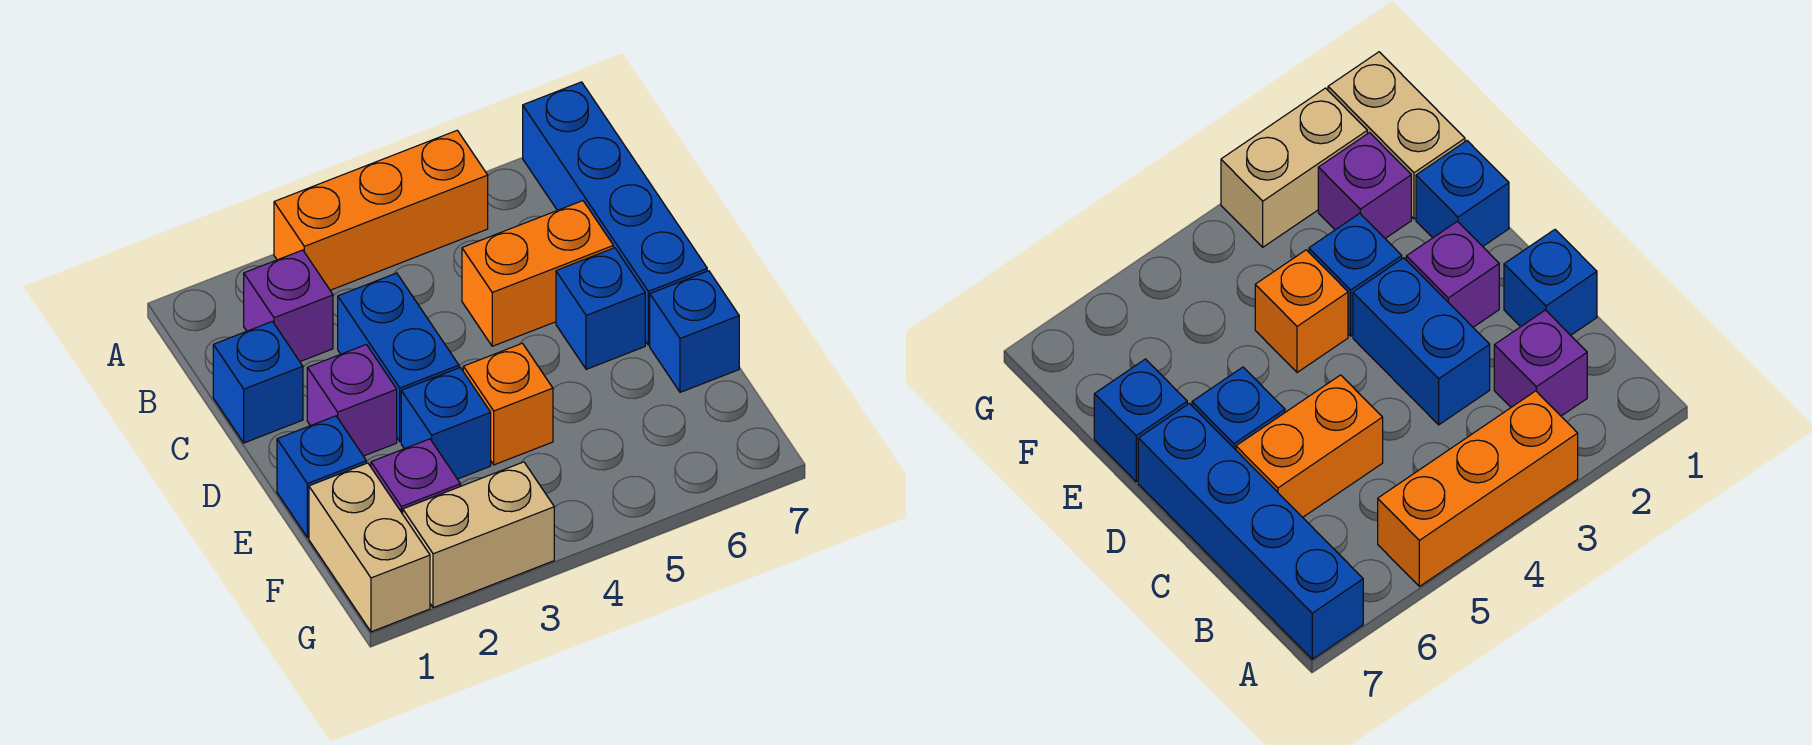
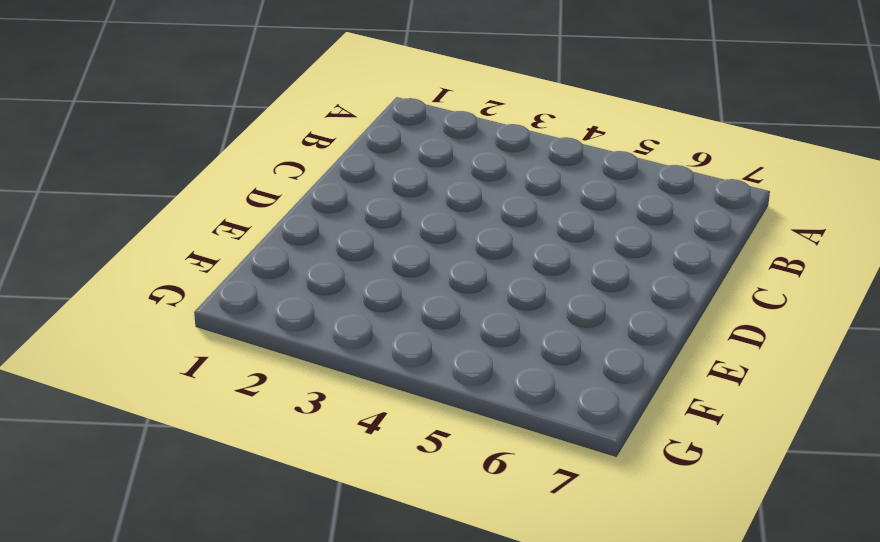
none -> orange 1x3 brick [274,130,488,290]
none -> blue 1x4 brick [523,82,707,345]
none -> purple 1x1 brick [244,250,333,362]

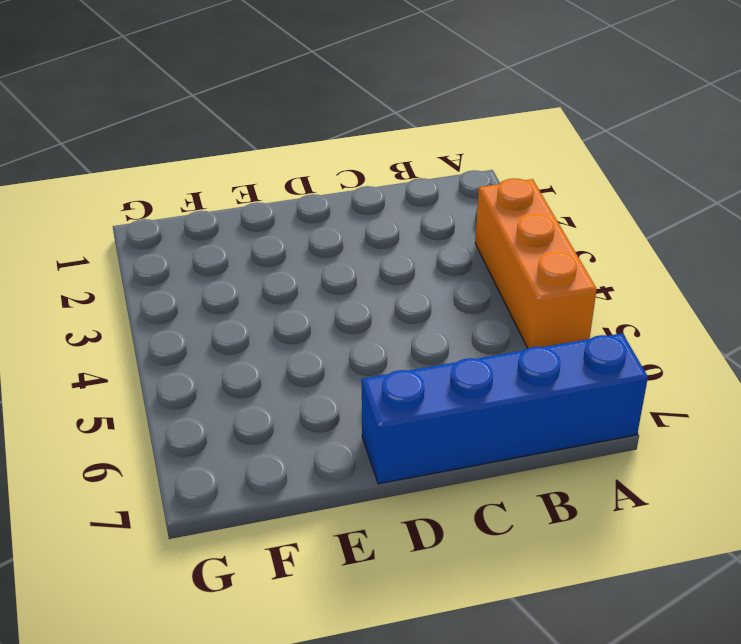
none -> purple 1x1 brick [244,250,333,362]
none -> blue 1x1 brick [213,321,303,443]
none -> blue 1x2 brick [338,273,459,442]

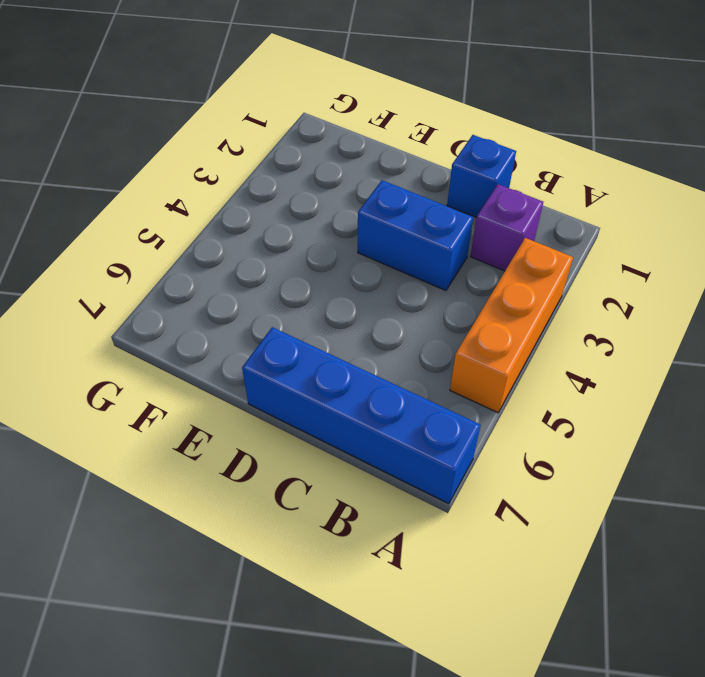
none -> orange 1x2 brick [462,201,613,346]
none -> purple 1x1 brick [307,344,397,456]
none -> blue 1x1 brick [556,248,645,369]

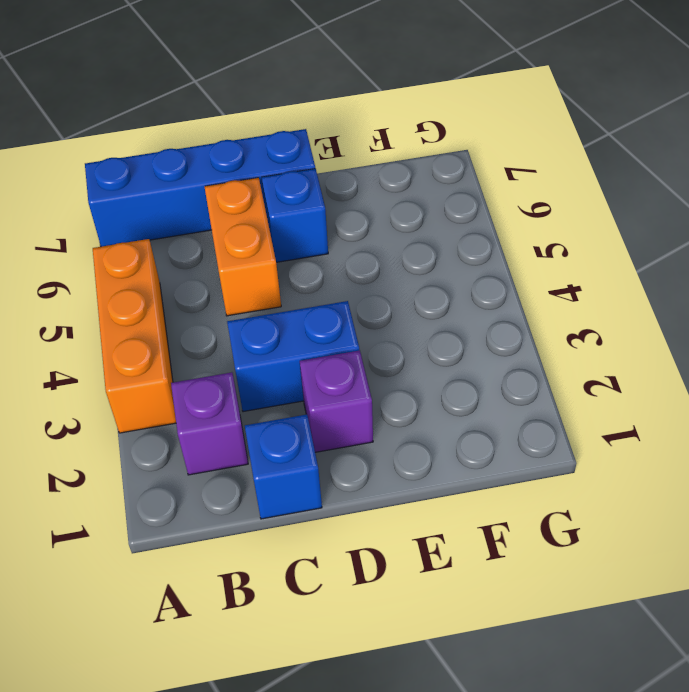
none -> blue 1x1 brick [277,416,366,537]
none -> blue 1x1 brick [401,368,491,479]
none -> orange 1x1 brick [463,343,553,465]

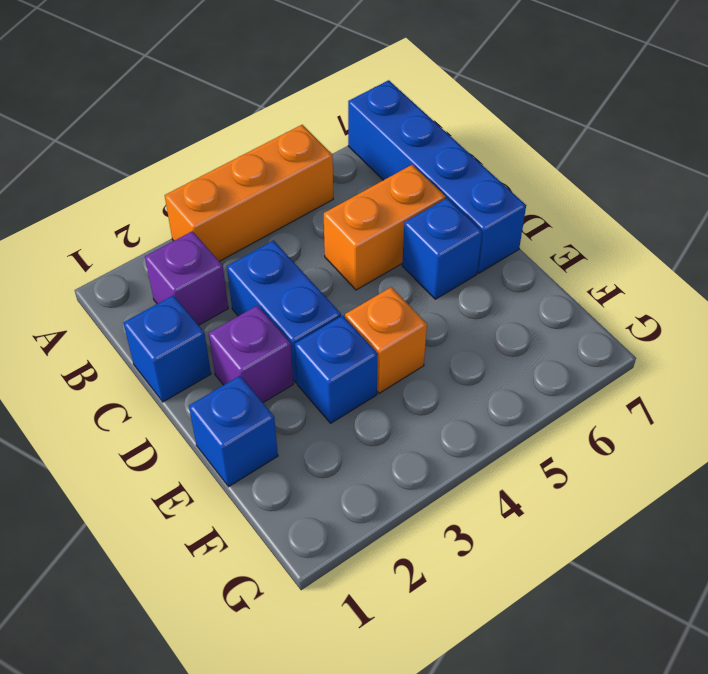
none -> blue 1x1 brick [650,271,739,392]
none -> tan 1x2 brick [309,463,430,632]
none -> purple 1x1 brick [371,439,460,514]

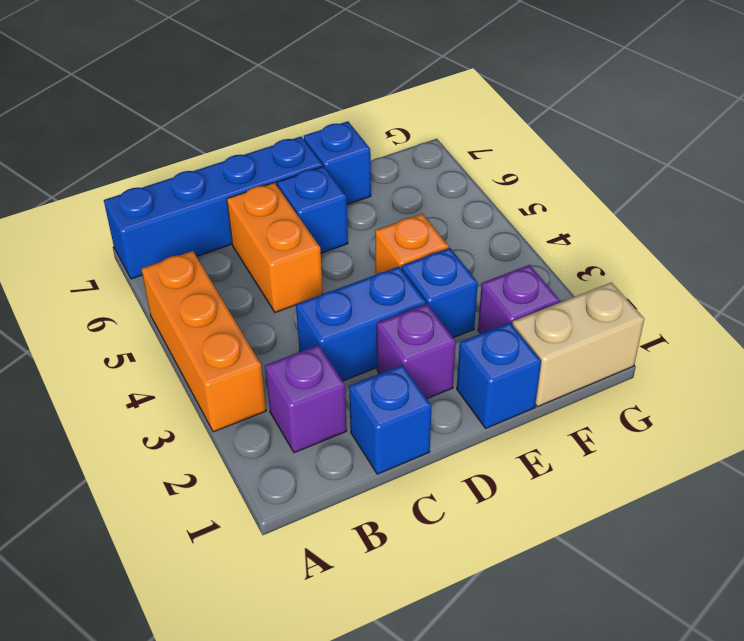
none -> tan 1x2 brick [403,462,554,608]

